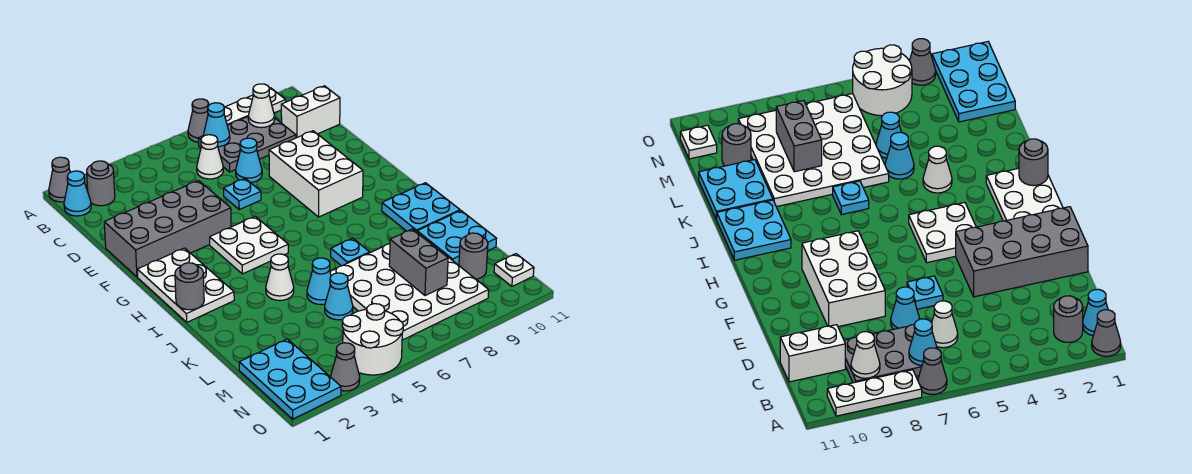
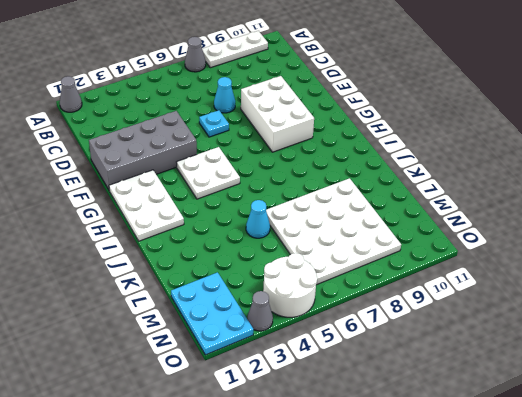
none -> cyan 1x1 cone [64,171,91,216]
none -> grey 1x1 round brick [87,161,115,206]
none -> grey 2x3 plate [198,117,296,172]
none -> white 1x1 cone [197,135,223,179]

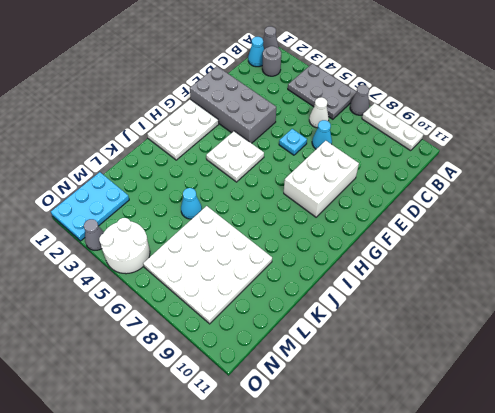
grey 2x3 plate [288,64,356,119] -> grey 2x3 plate moved to [198,117,296,172]
none -> white 1x2 brick [281,86,340,138]
none -> cyan 2x2 plate [382,183,460,232]
none -> white 1x1 cone [266,254,294,301]
none -> cyan 1x1 plate [331,238,370,266]

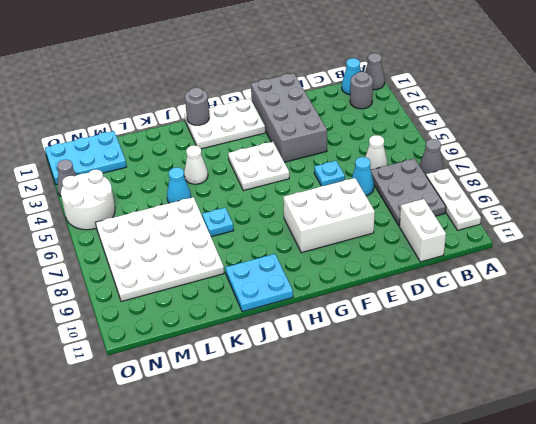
none -> cyan 2x2 plate [417,211,496,265]
none -> cyan 1x1 cone [325,273,353,320]
none -> grey 1x1 round brick [459,233,488,279]
none -> white 1x1 plate [494,254,534,286]

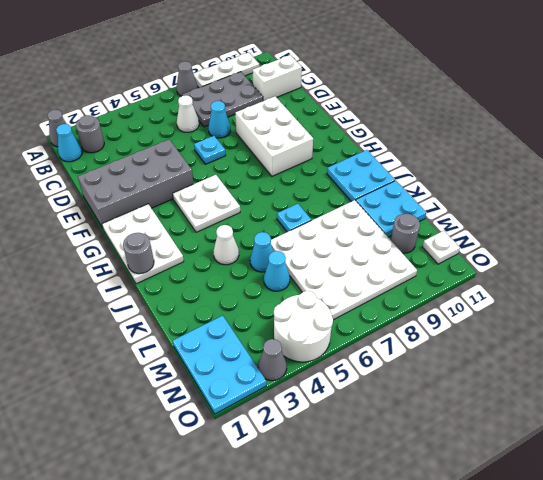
none -> cyan 1x1 cone [203,103,230,147]
none -> white 1x1 cone [248,84,275,128]
none -> grey 1x2 brick [389,229,448,296]

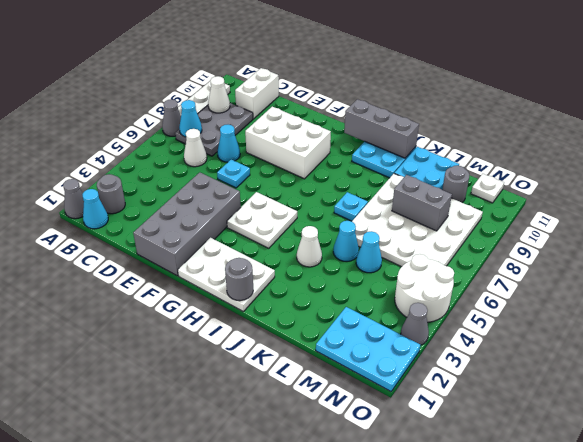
grey 1x3 brick [344,99,419,158] -> none

